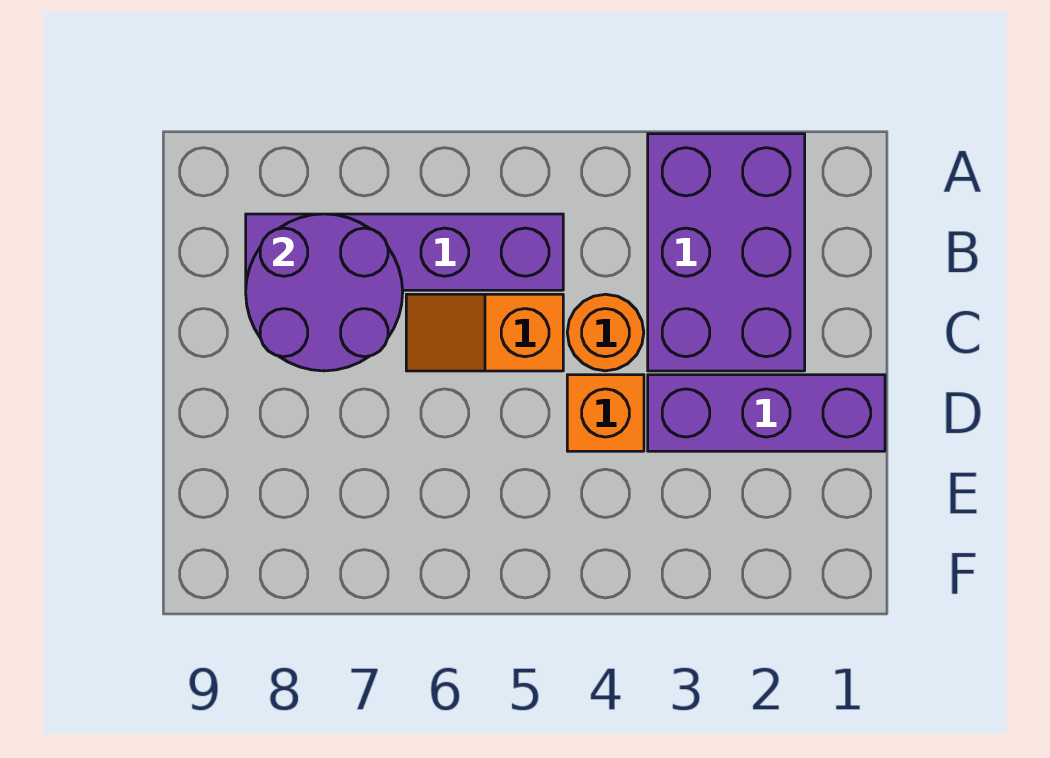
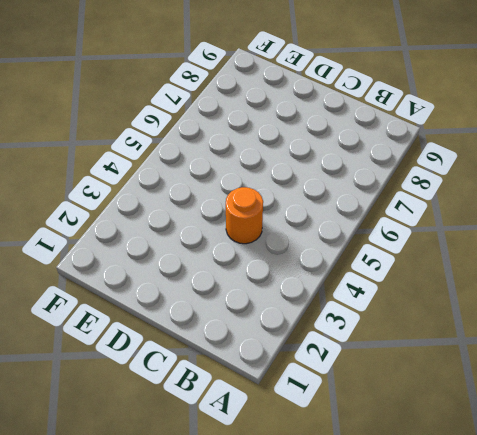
none -> purple 2x3 brick [648,134,805,371]
none -> purple 1x4 brick [246,214,563,290]

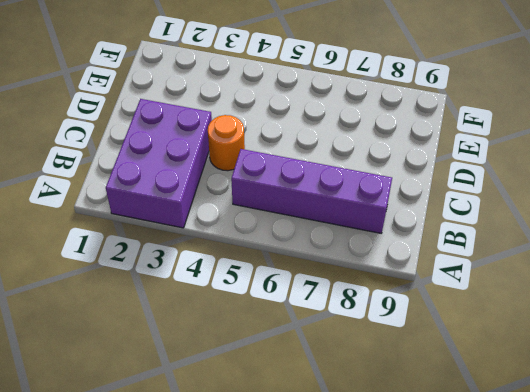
none -> orange 1x2 slope [406,294,563,371]
none -> purple 1x3 brick [648,375,885,451]

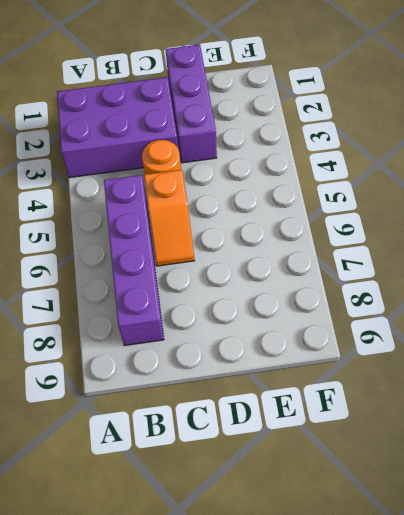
none -> orange 1x1 brick [567,375,644,451]
none -> purple 2x2 round brick [246,214,403,371]

